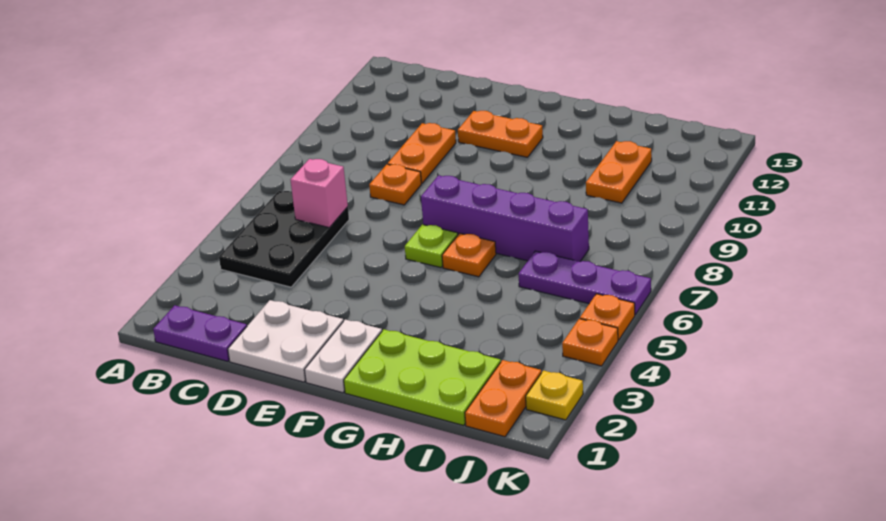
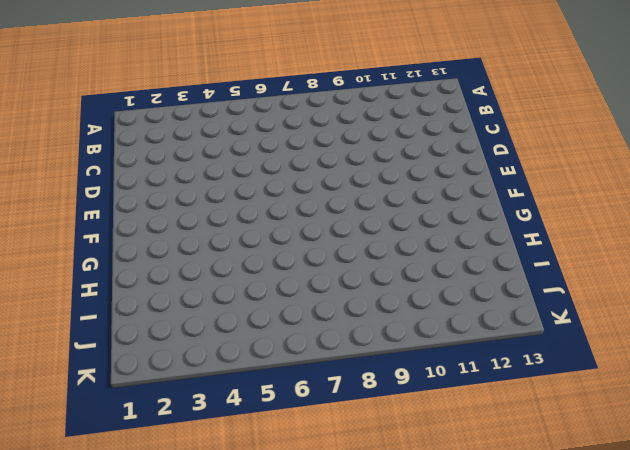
none -> purple 1x2 plate [153,305,247,361]
none -> black 2x3 plate [219,191,349,287]
none -> white 2x2 plate [228,300,343,382]

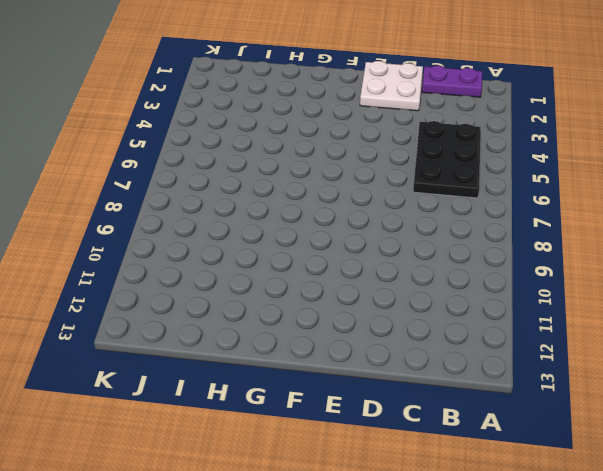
none -> orange 1x1 plate [369,164,421,205]
none -> orange 1x2 plate [388,123,456,183]
none -> orange 1x2 plate [458,111,543,157]

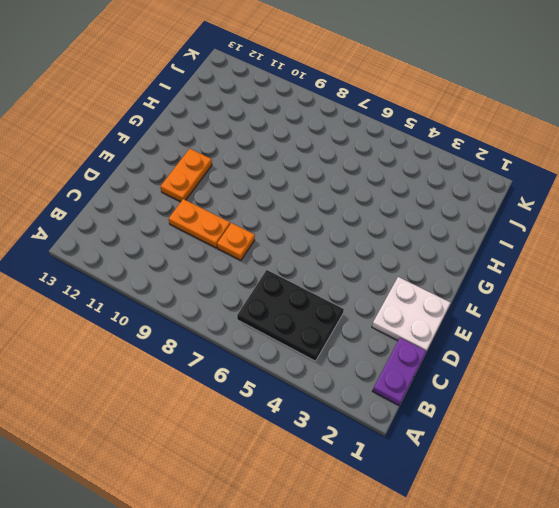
none -> white 1x2 plate [304,320,382,393]
none -> lime 1x1 plate [405,225,458,268]
none -> purple 1x4 brick [421,175,589,261]

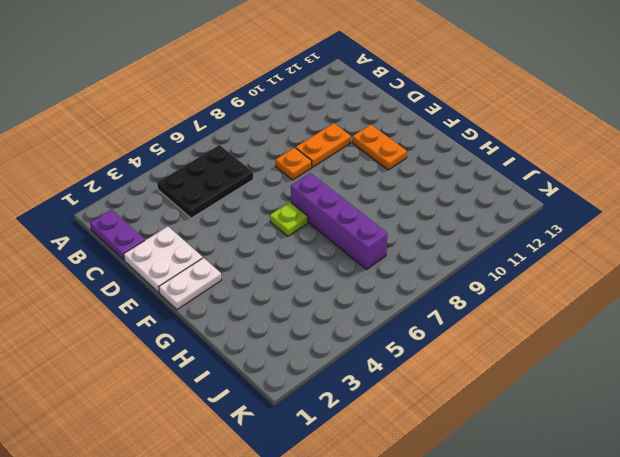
none -> lime 2x3 plate [344,329,501,425]
none -> orange 1x1 plate [442,233,496,277]
none -> purple 1x3 plate [518,251,651,315]

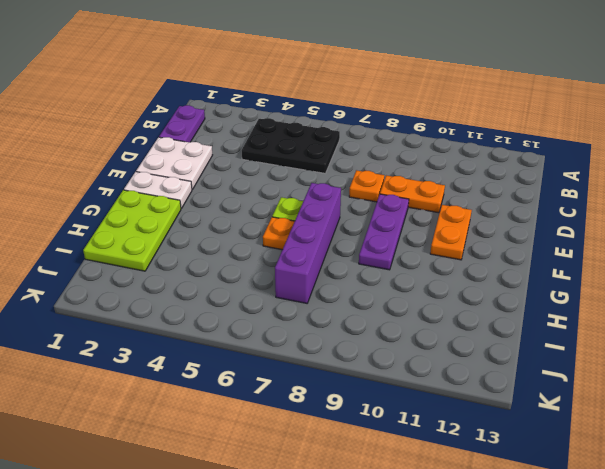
purple 1x3 plate [359,194,409,270] -> purple 1x3 plate moved to [518,251,651,315]
none -> orange 1x2 plate [586,141,652,203]
none -> orange 1x2 plate [465,360,541,437]
none -> yellow 1x1 plate [526,371,583,420]

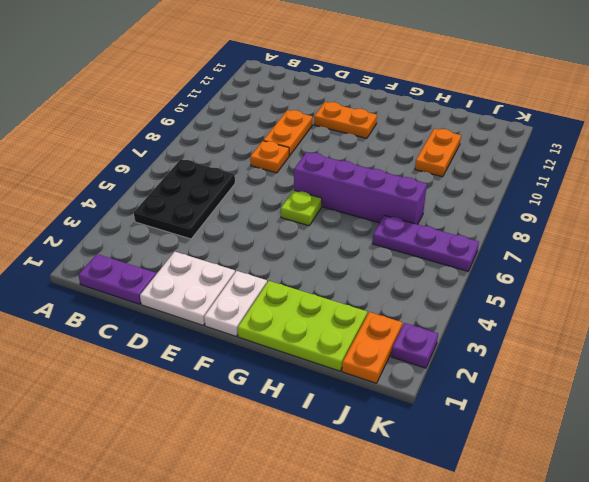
purple 1x1 plate [391,323,438,368] -> yellow 1x1 plate [526,371,583,420]
none -> orange 1x1 plate [442,233,496,277]
none -> orange 1x1 plate [562,319,618,366]
none -> orange 1x1 plate [580,294,635,340]

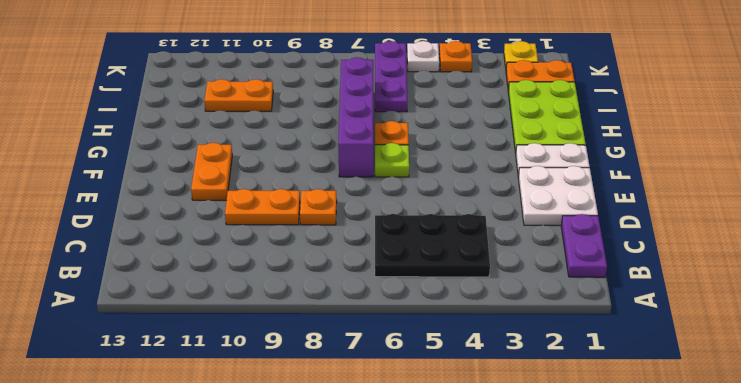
white 1x1 plate [407,41,439,72] -> orange 1x1 plate [580,294,635,340]
none -> pink 1x1 brick [291,159,348,228]

